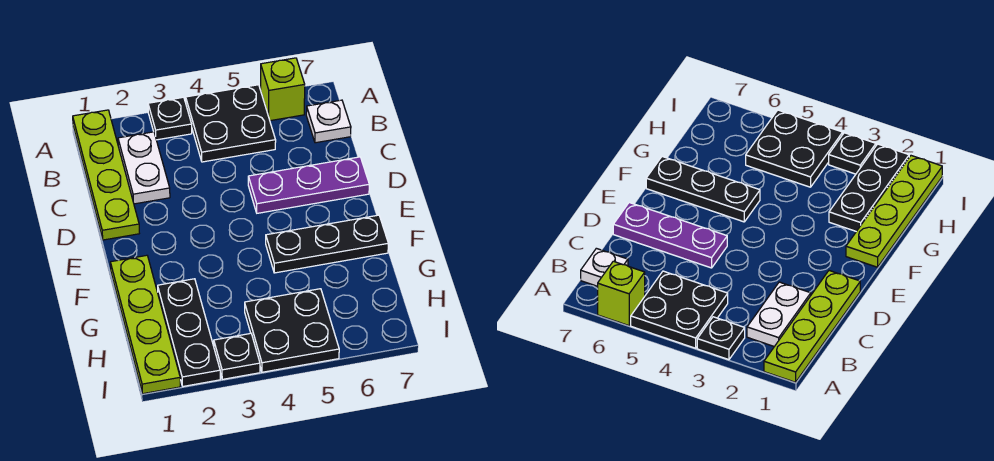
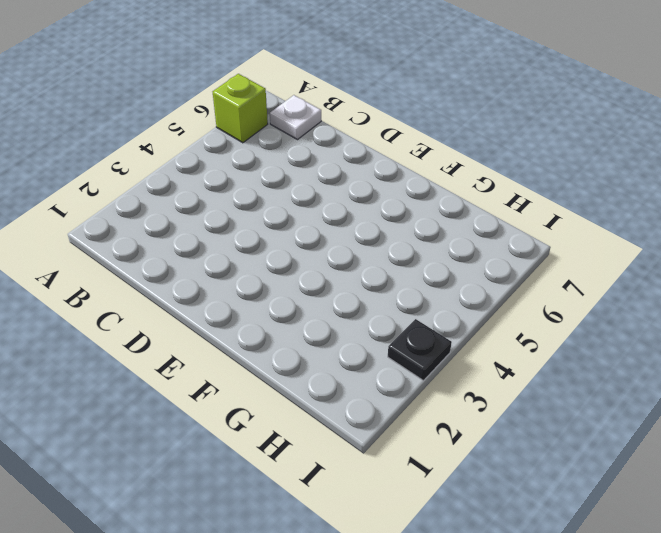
none -> lime 1x4 plate [73,110,139,240]
none -> black 1x1 plate [148,97,192,140]
none -> black 2x2 plate [186,85,276,162]

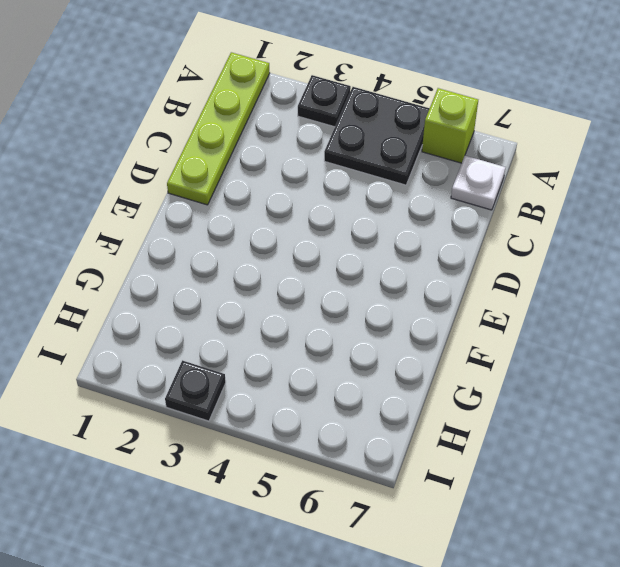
none -> white 1x2 plate [118,132,170,204]
none -> purple 1x3 plate [248,157,369,213]
none -> lime 1x4 plate [110,255,180,394]

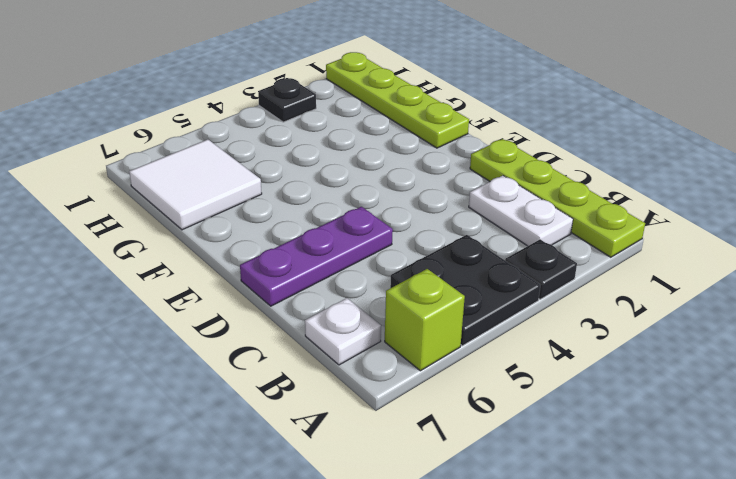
white 2x2 tile [129,139,262,230] -> none
none -> black 1x3 plate [266,215,388,273]
none -> black 1x3 plate [158,279,220,386]
none -> black 2x2 plate [245,289,339,372]

